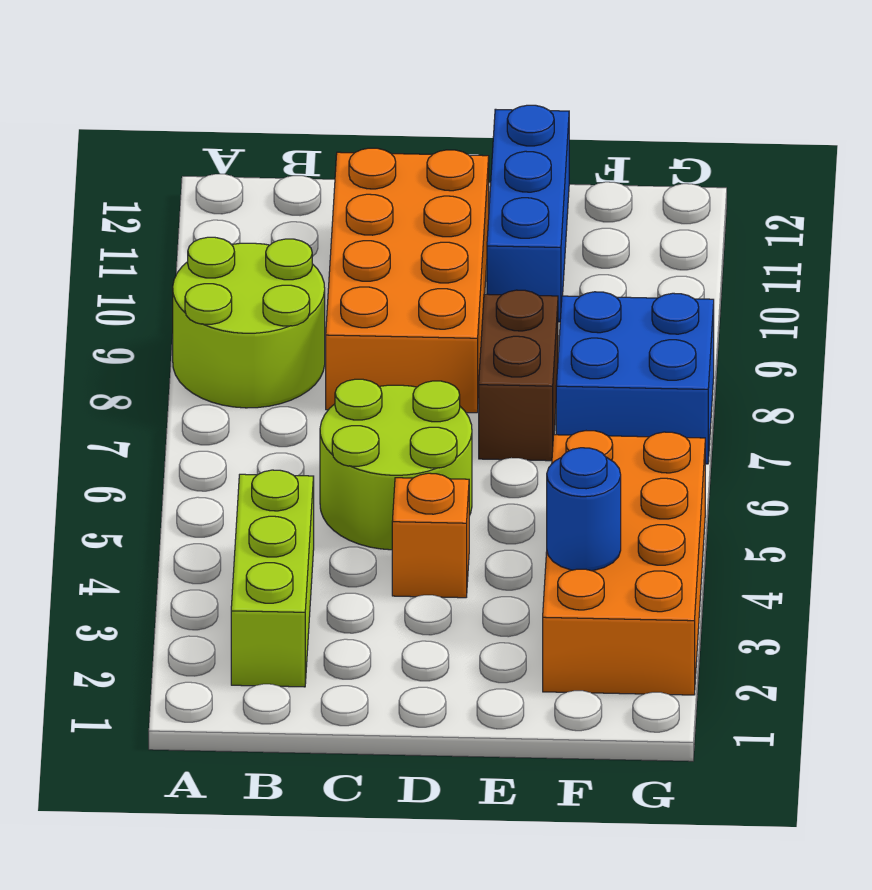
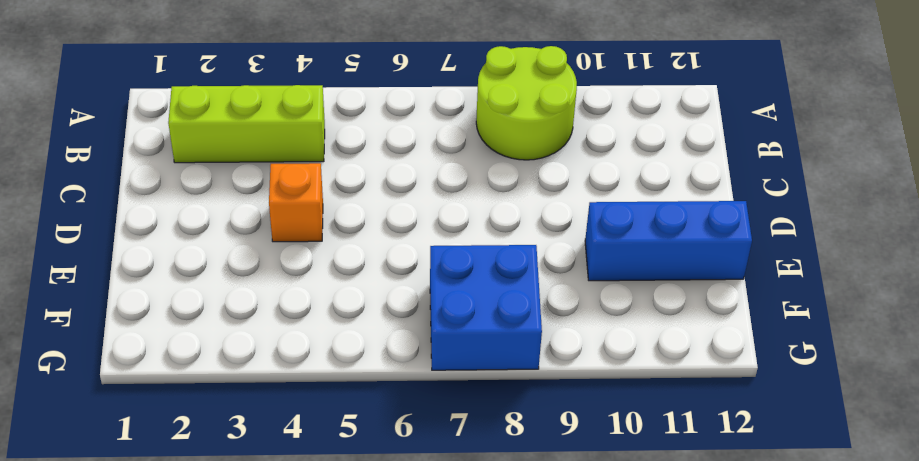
none -> lime 2x2 round brick [320,379,472,550]
none -> orange 2x4 brick [326,148,489,413]

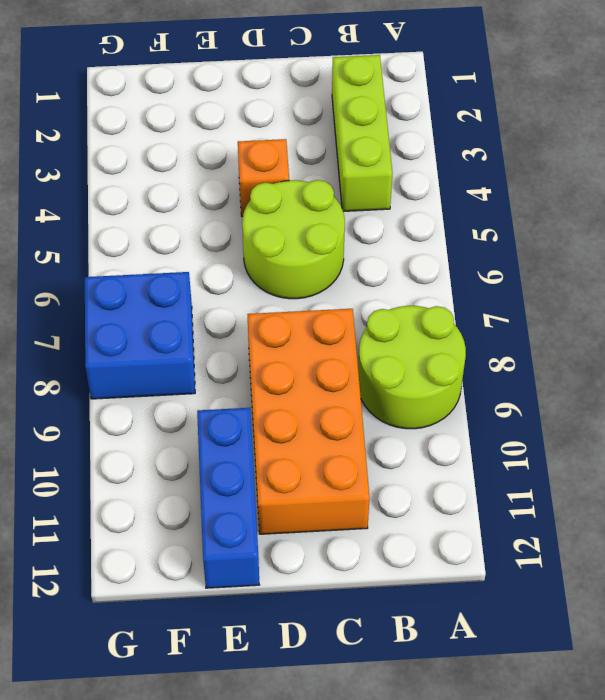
none -> brown 1x2 brick [479,290,558,461]
none -> orange 2x4 brick [543,431,705,695]

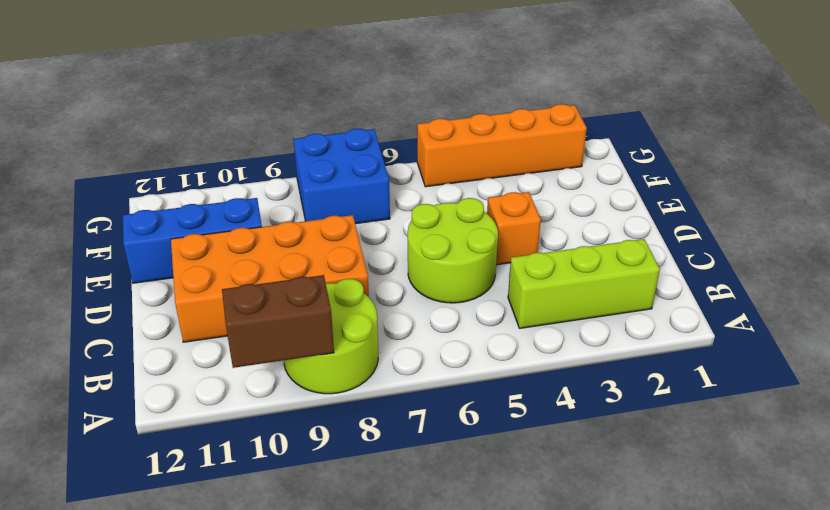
brown 1x2 brick [222,275,334,368] -> brown 1x2 brick moved to [479,290,558,461]
orange 1x4 brick [417,104,587,187] -> orange 2x4 brick [543,431,705,695]
none -> blue 1x1 round brick [547,448,621,571]

